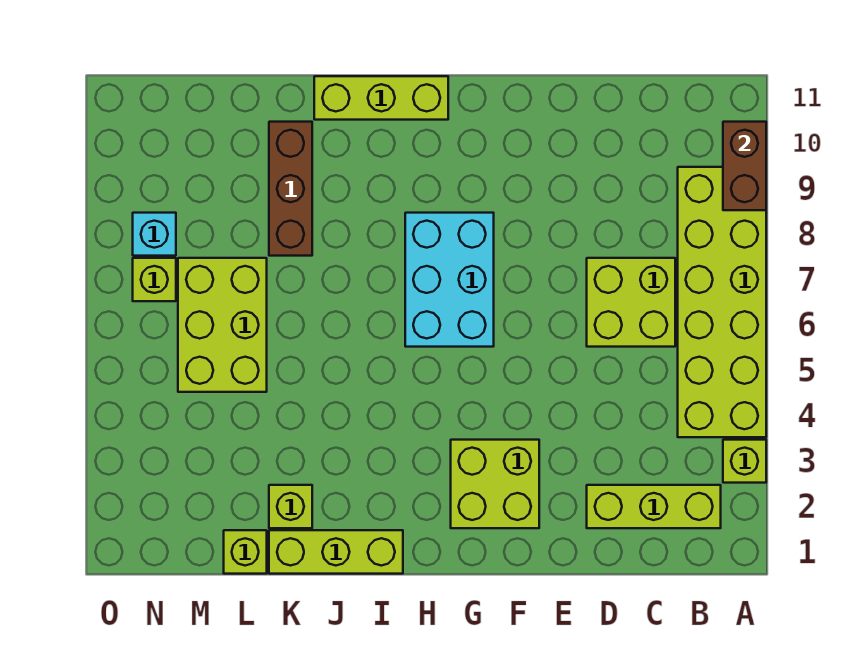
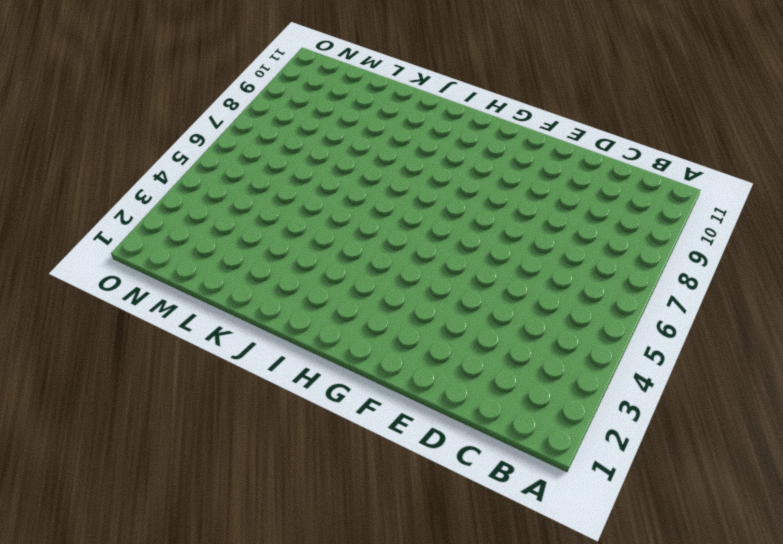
none -> lime 1x1 brick [723,440,766,483]
none -> lime 2x6 brick [678,167,766,437]
none -> lime 1x3 brick [587,485,721,528]

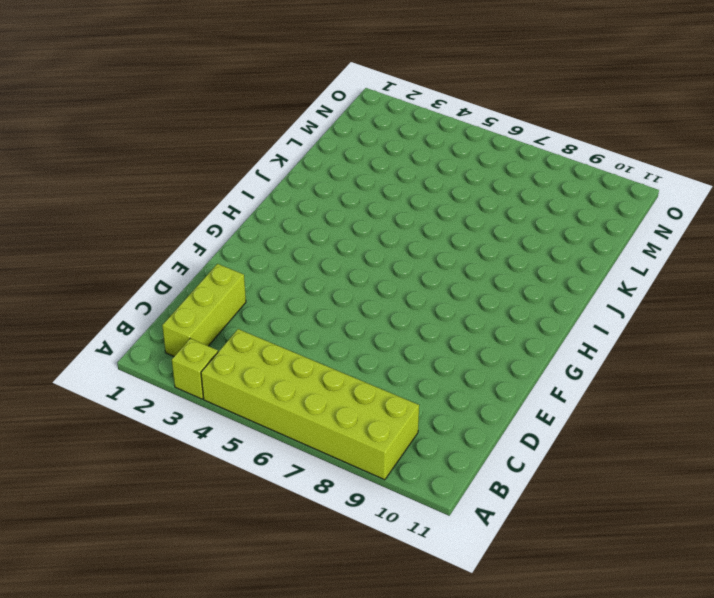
none -> lime 2x2 brick [587,258,675,347]
none -> lime 2x2 brick [451,440,539,528]
none -> cyan 2x3 brick [405,213,494,347]

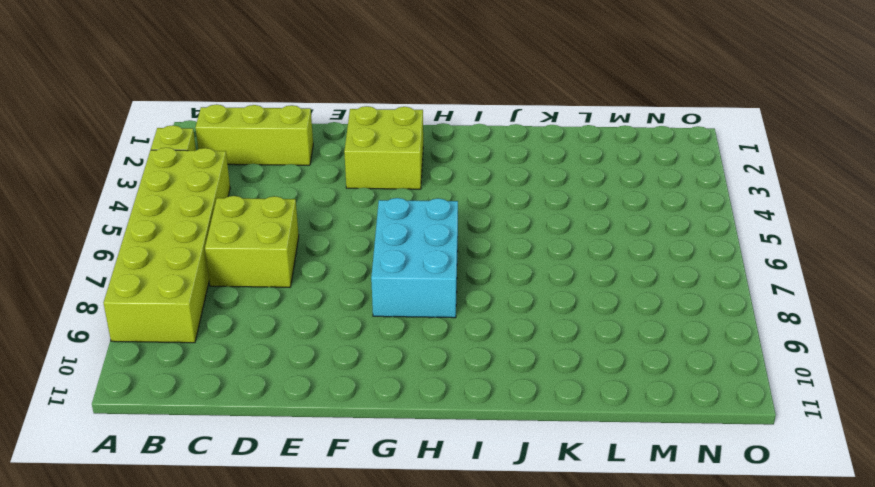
none -> lime 1x3 brick [314,76,448,120]
none -> lime 1x3 brick [269,530,403,574]
none -> lime 1x1 brick [269,485,312,528]

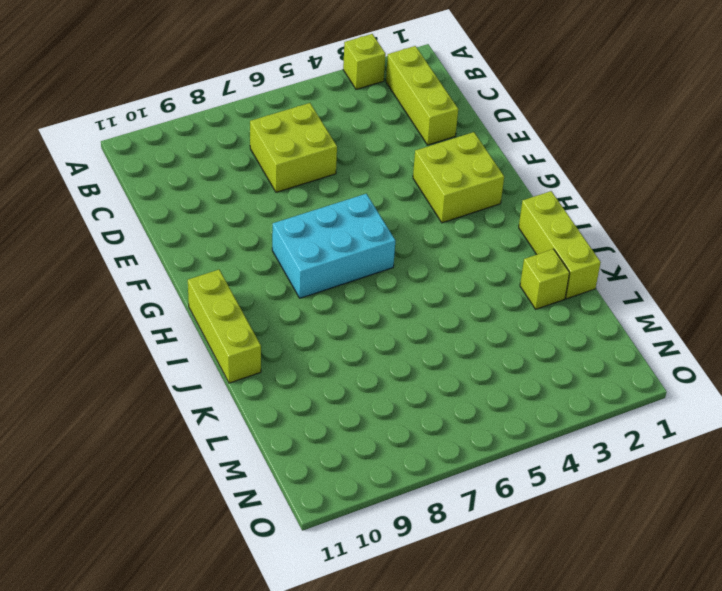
none -> lime 2x6 brick [678,167,766,437]
none -> brown 1x3 brick [269,122,312,256]
none -> lime 1x1 brick [224,530,267,574]

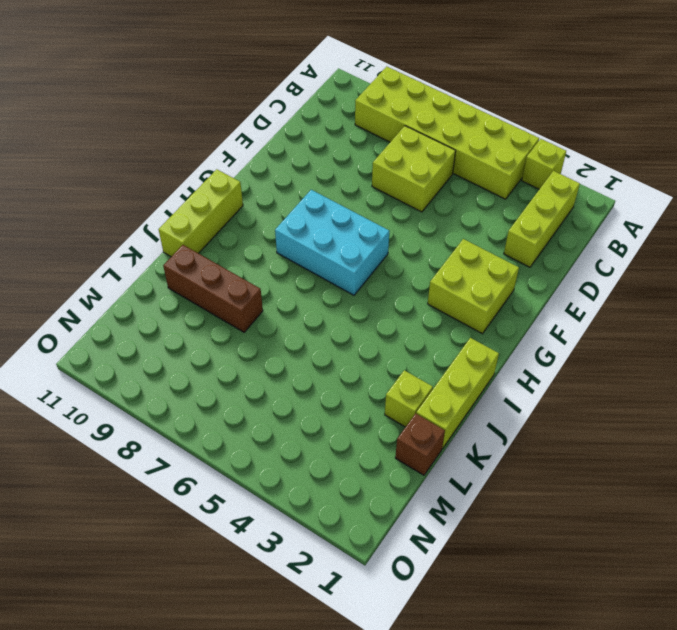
brown 1x1 brick [395,413,445,475] -> lime 1x1 brick [224,530,267,574]
none -> lime 2x3 brick [178,258,267,392]
none -> lime 1x1 brick [133,258,176,301]
none -> cyan 1x1 brick [133,213,176,256]

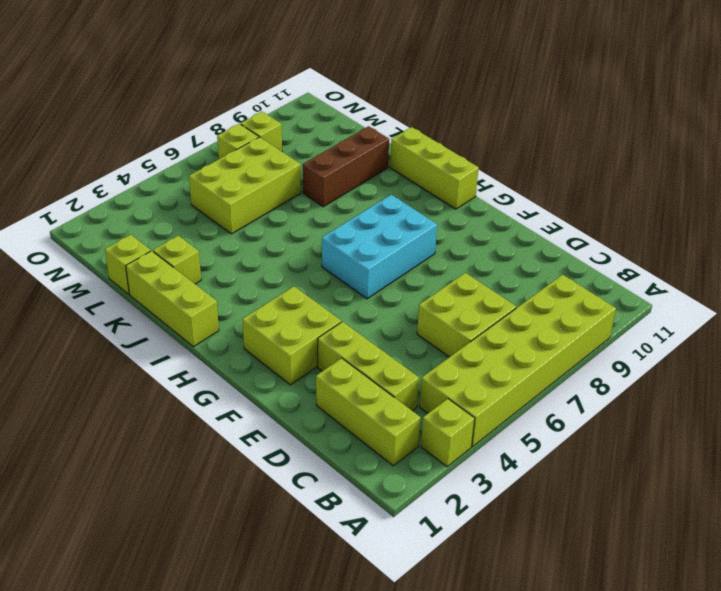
lime 1x3 brick [318,322,419,411] -> none
lime 1x1 brick [241,112,282,151] -> cyan 1x1 brick [133,213,176,256]
none -> brown 1x2 brick [723,122,766,210]

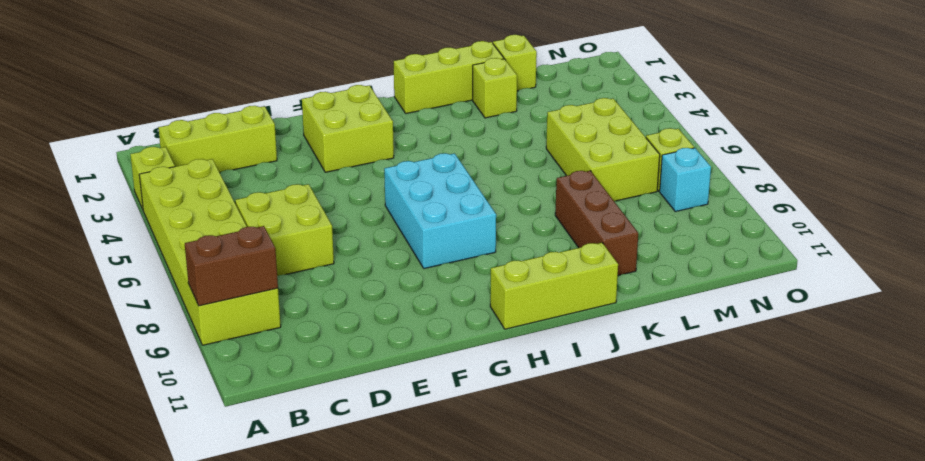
brown 1x2 brick [185,226,278,306] -> brown 1x2 brick turned to [723,122,766,210]

